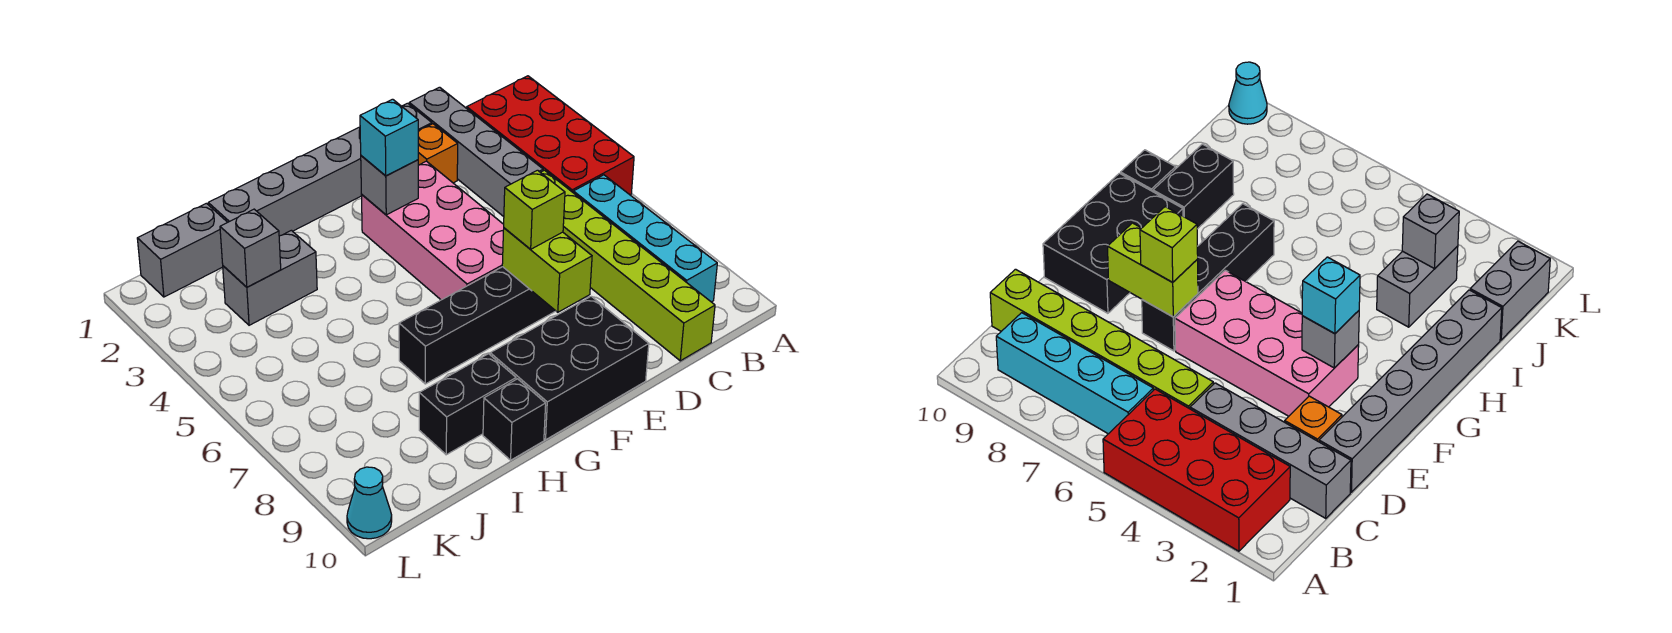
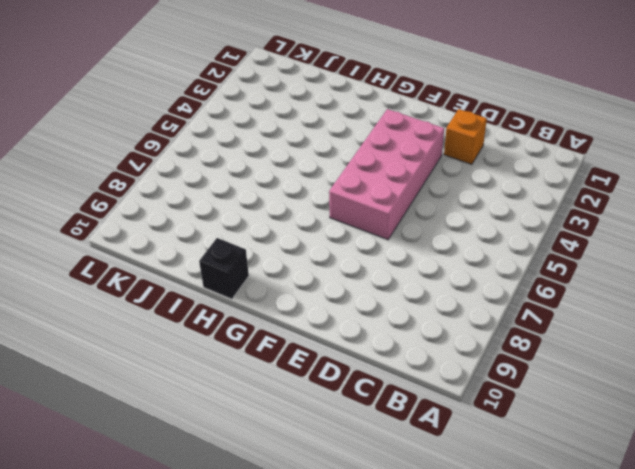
none -> red 2x4 brick [467,76,634,195]
none -> cyan 1x4 brick [573,175,717,302]
none -> grey 1x4 brick [409,87,543,217]

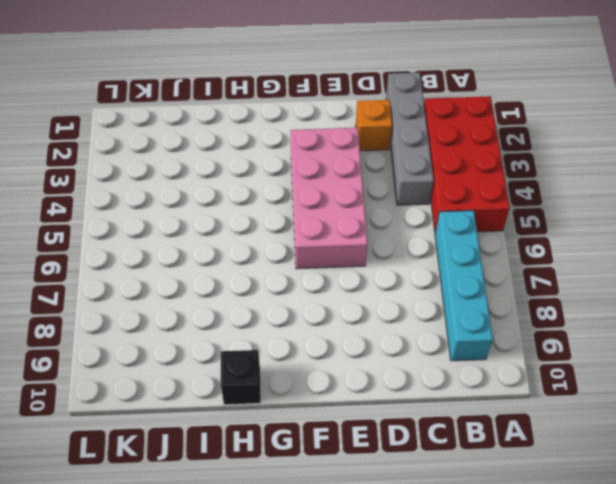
none -> lime 1x6 brick [540,170,715,361]
none -> grey 1x6 brick [208,103,432,236]
none -> black 1x4 brick [399,267,555,384]

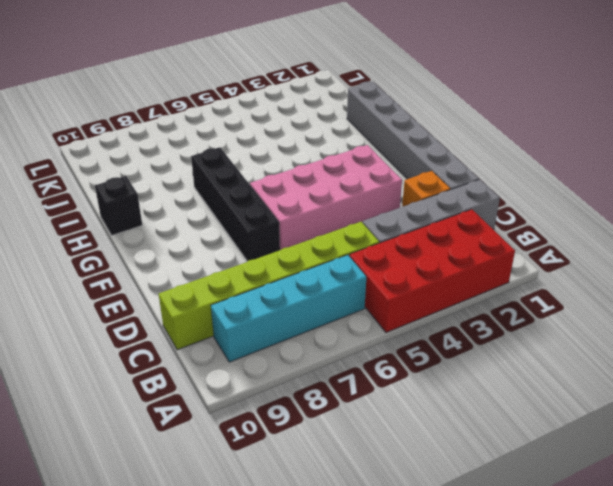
none -> black 2x3 brick [490,296,649,440]
none -> black 1x2 brick [419,354,516,455]
none -> grey 1x2 brick [223,230,317,325]

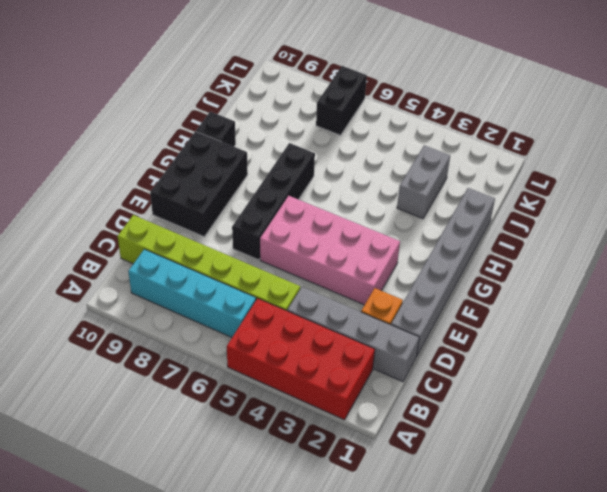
black 1x2 brick [316,66,367,135] -> black 1x2 brick moved to [419,354,516,455]
none -> grey 1x2 brick [137,203,227,297]
none -> cyan 1x1 cone [347,467,392,539]
none -> lime 1x2 brick [502,228,592,312]

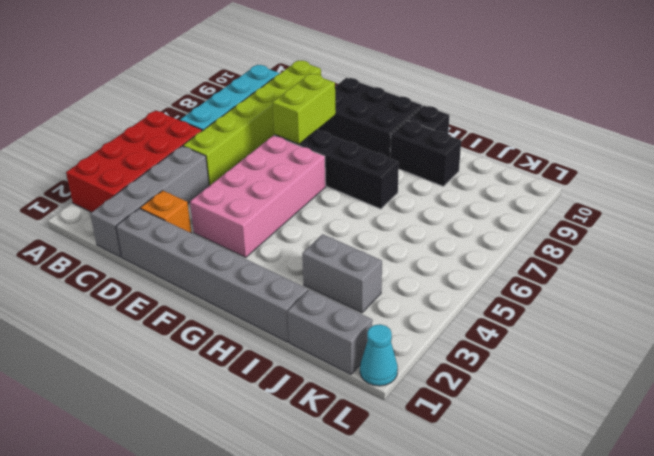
cyan 1x1 cone [360,324,398,386] -> cyan 1x1 cone moved to [347,467,392,539]
none -> grey 1x1 brick [361,156,418,215]
none -> grey 1x1 brick [220,209,281,287]
none -> lime 1x1 brick [504,170,565,249]

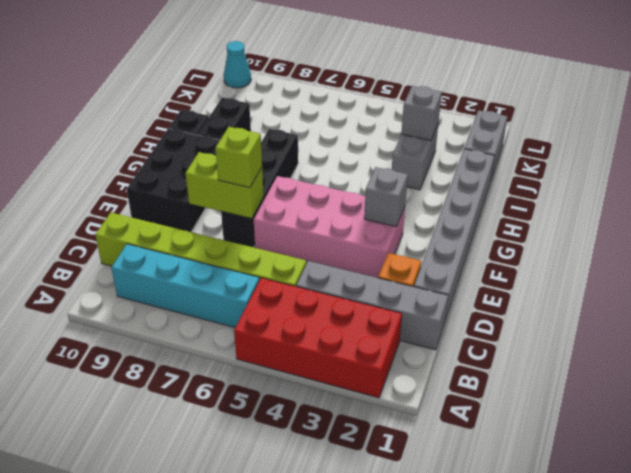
none -> cyan 1x1 brick [360,99,418,176]

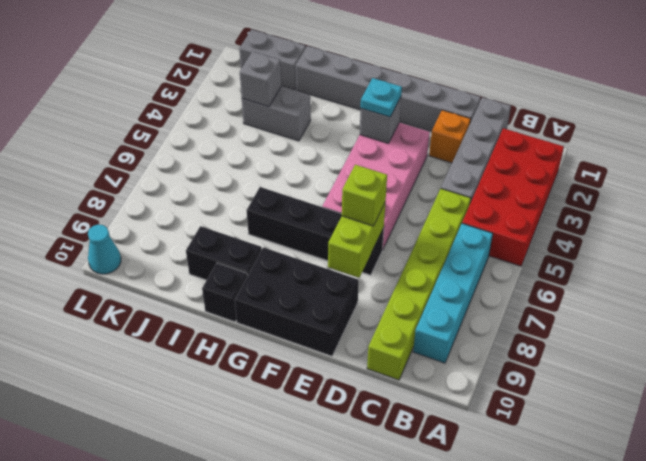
cyan 1x1 plate [361,78,402,117] -> cyan 1x1 brick [360,99,418,176]

